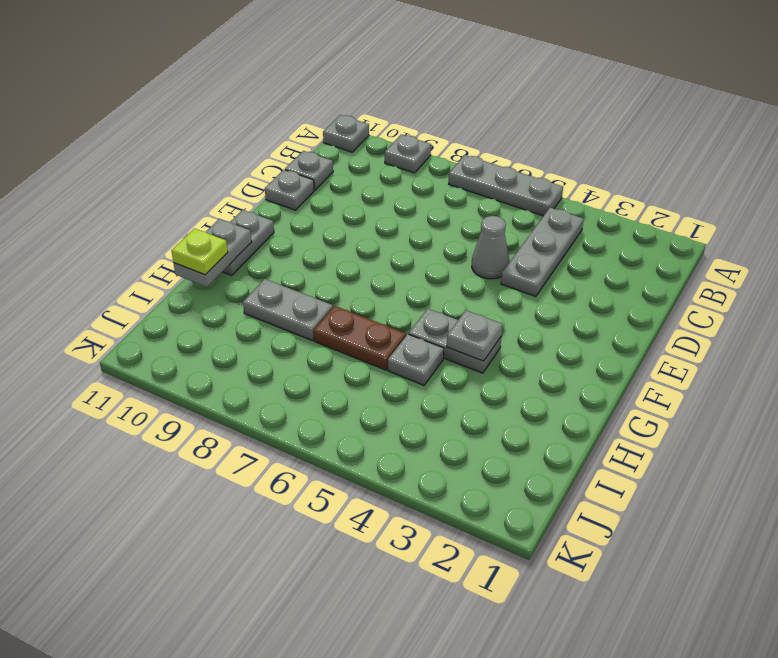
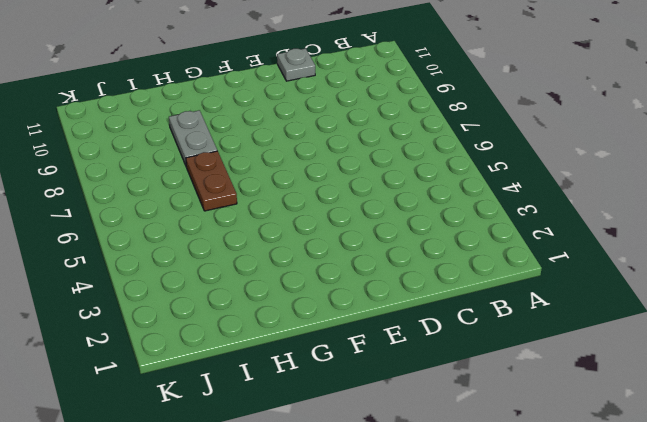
none -> grey 1x3 plate [449,155,563,216]
none -> grey 1x1 plate [385,134,431,173]
none -> grey 1x1 plate [323,115,369,152]

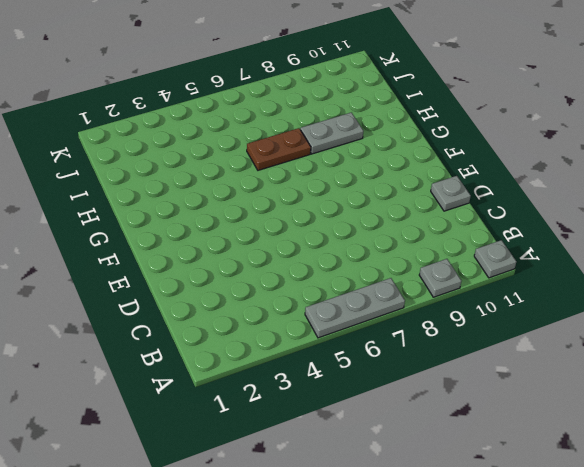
none -> grey 1x3 plate [501,208,584,297]
none -> grey 1x1 plate [285,151,333,190]
none -> grey 1x1 cone [472,216,509,279]

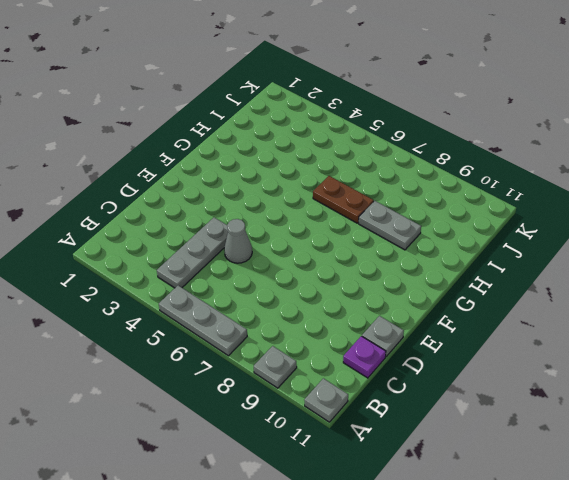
purple 1x1 plate [343,336,386,378] -> grey 1x1 plate [285,151,333,190]
none -> grey 1x2 plate [223,210,274,275]
none -> grey 1x2 plate [409,309,501,373]
none -> grey 1x1 plate [388,334,444,385]

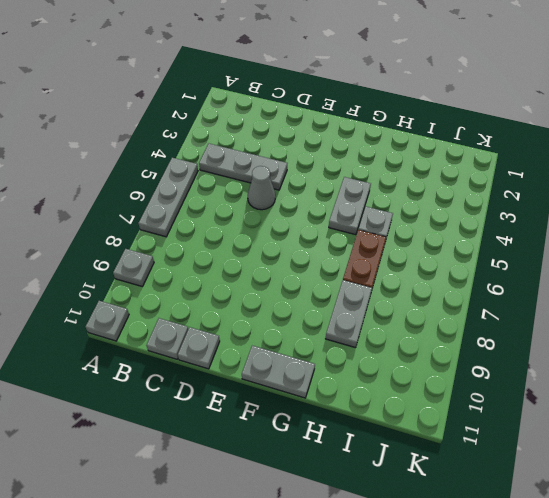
none -> grey 1x1 plate [447,310,502,361]
none -> grey 1x2 plate [174,219,252,287]
none -> lime 1x1 plate [171,229,228,275]

